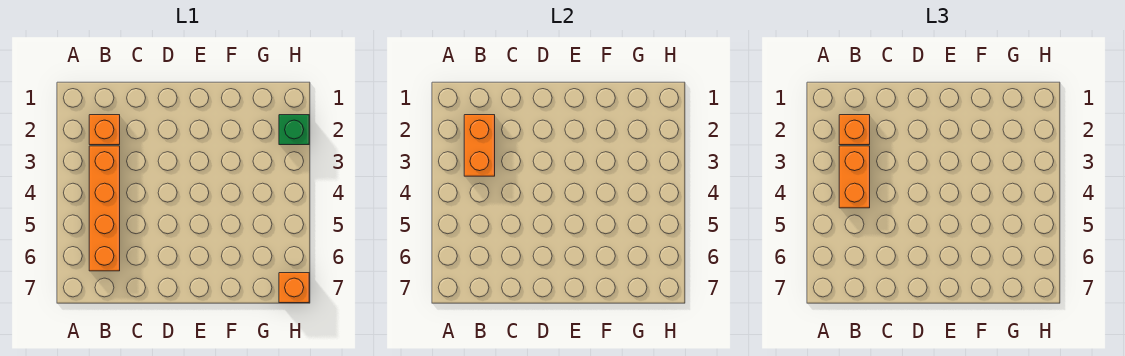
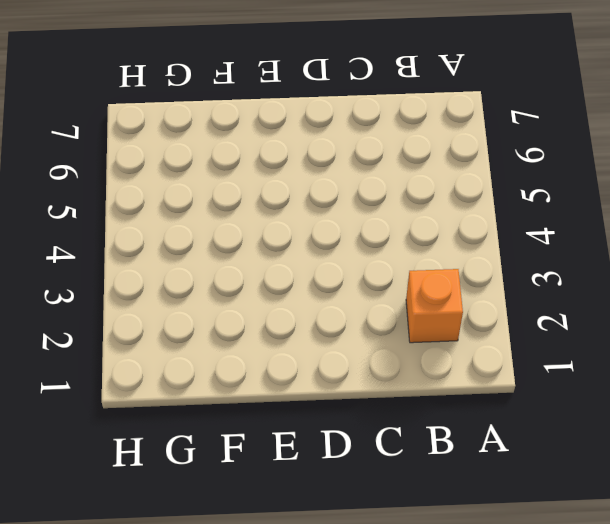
none -> orange 1x4 brick [89,146,120,271]
none -> green 1x1 brick [279,115,309,145]

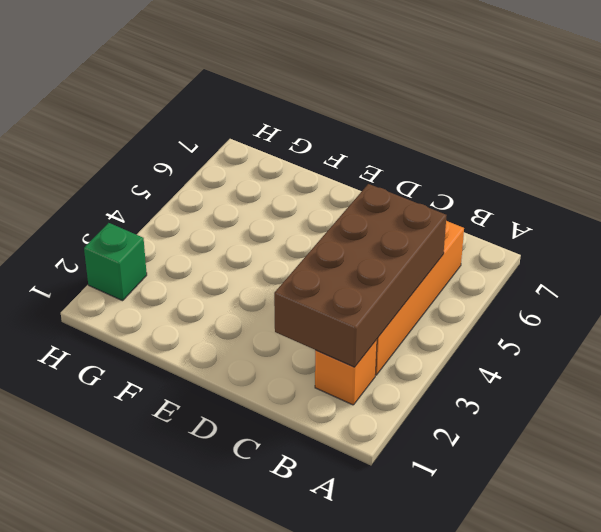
brown 2x4 brick [274,184,447,367] -> orange 1x2 brick [464,115,495,176]
none -> orange 1x1 brick [279,273,309,303]
none -> orange 1x1 brick [839,115,870,145]

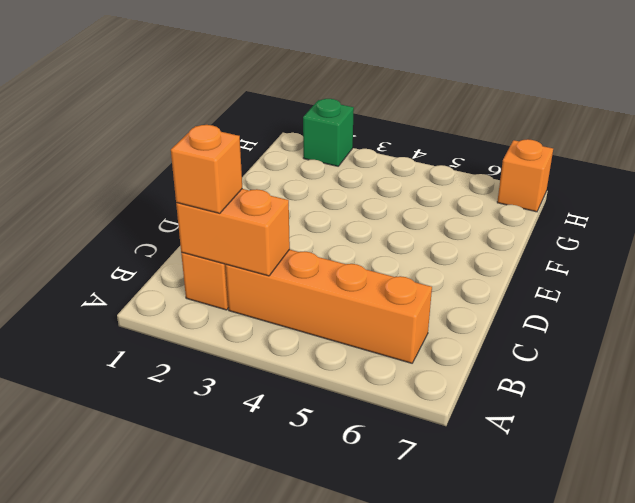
none -> orange 1x2 brick [839,146,870,208]

